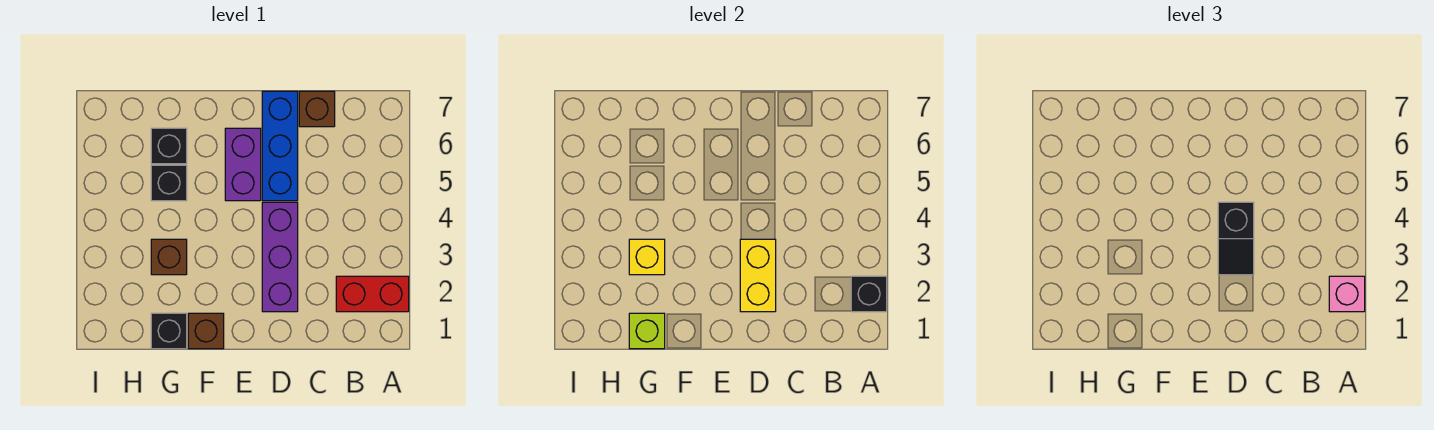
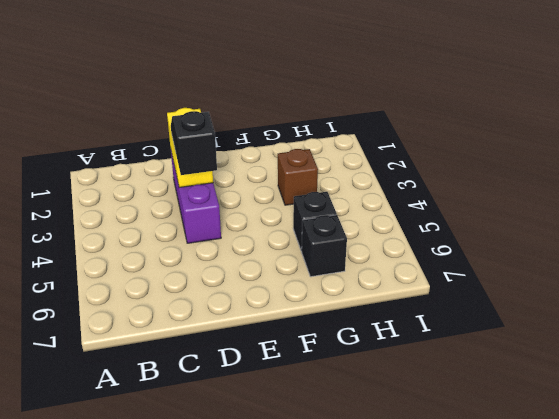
none -> red 1x2 brick [336,276,409,312]
none -> brown 1x1 brick [299,91,335,127]
none -> blue 1x3 brick [262,91,298,201]

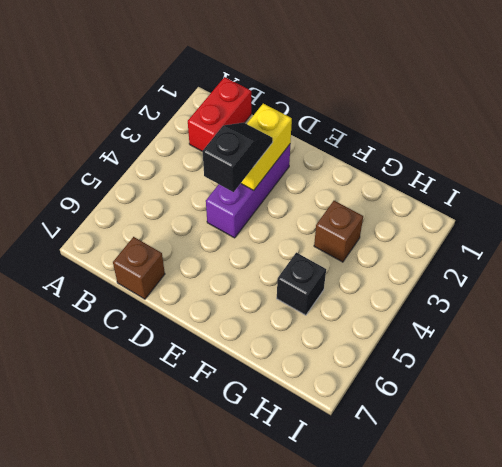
red 1x2 brick [188,77,251,152] -> red 1x2 brick turned to [336,276,409,312]
none -> blue 1x3 brick [262,91,298,201]
none -> purple 1x2 brick [225,128,261,201]
none -> brown 1x1 brick [188,313,224,349]

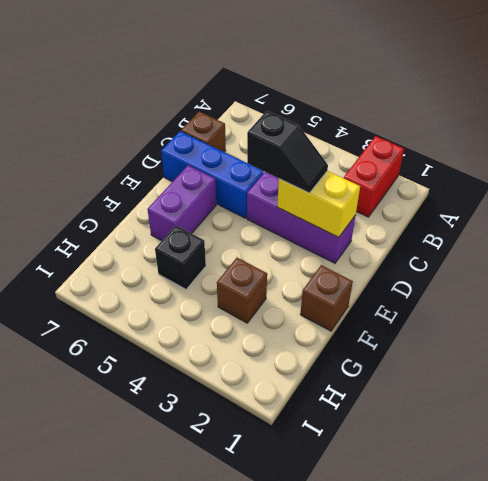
purple 1x2 brick [148,165,216,241] -> purple 1x2 brick turned to [225,128,261,201]
none -> black 1x1 brick [151,313,187,349]
none -> black 1x1 brick [151,128,187,164]
none -> black 1x1 brick [851,276,887,312]

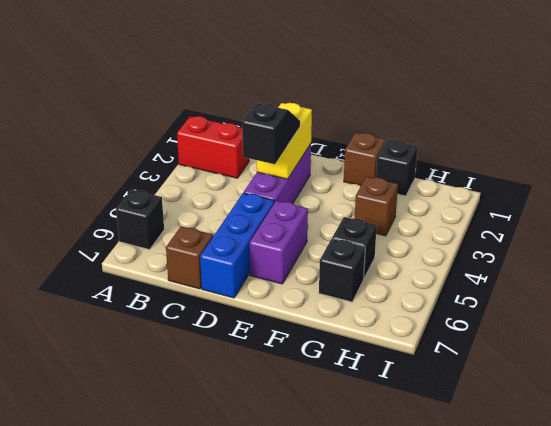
black 1x1 brick [116,190,164,250] -> black 1x1 brick moved to [851,276,887,312]
none -> lime 1x1 brick [629,313,665,349]
none -> yellow 1x1 brick [629,239,665,275]
none -> pink 1x1 brick [1329,276,1365,312]

